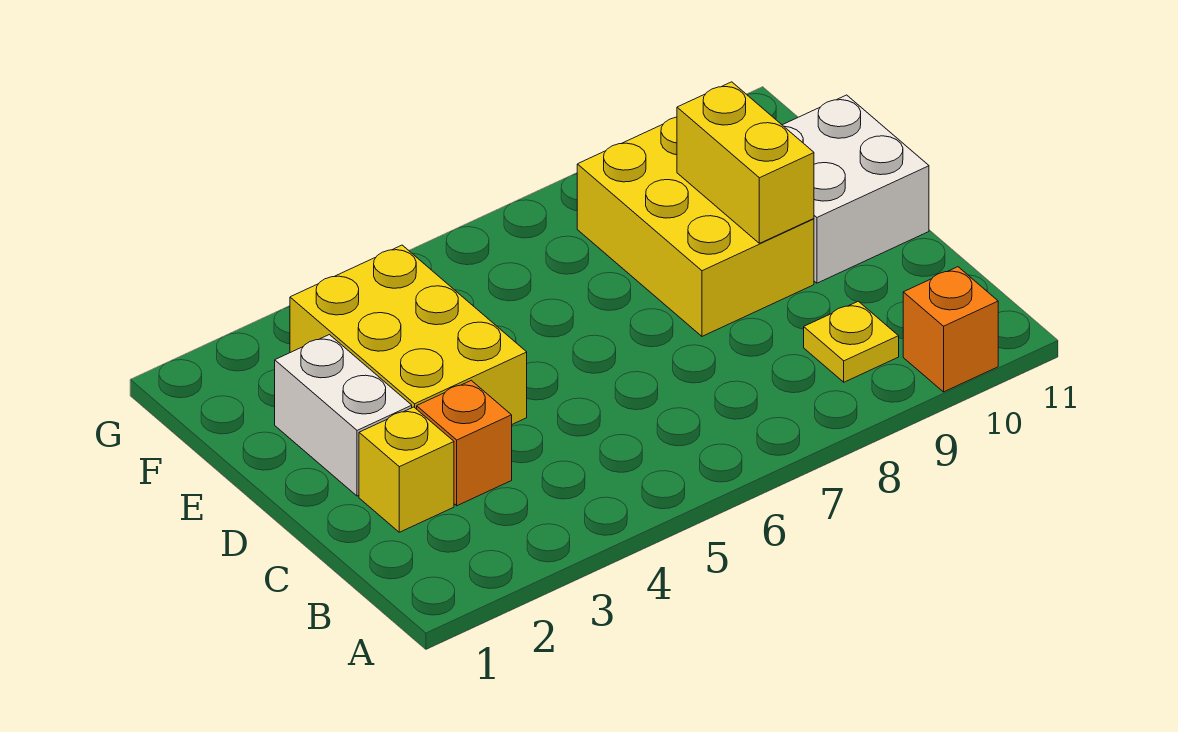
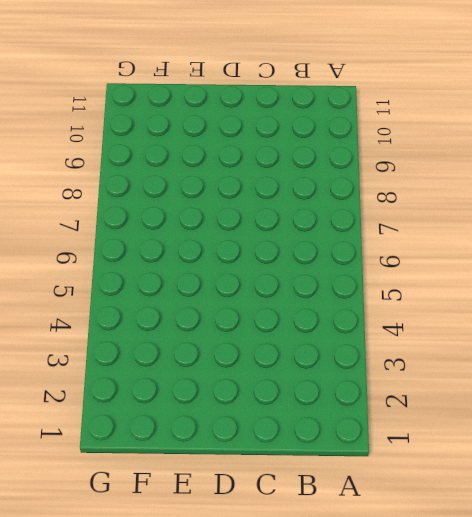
none -> orange 1x1 brick [903,267,998,392]
none -> yellow 1x1 plate [804,301,899,382]

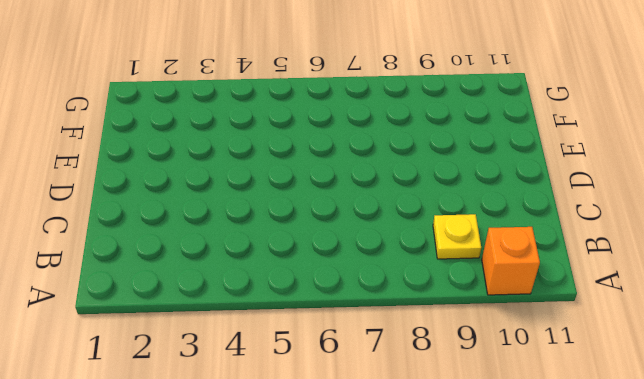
none -> yellow 1x1 brick [359,407,454,532]
none -> orange 1x1 brick [417,380,512,506]

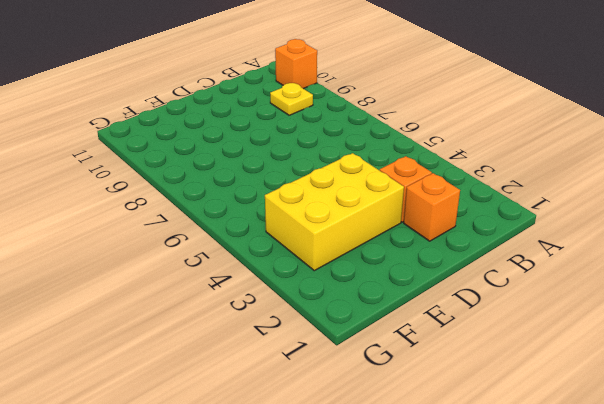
orange 1x1 brick [404,173,460,241] -> yellow 1x1 brick [359,407,454,532]
none -> white 1x2 brick [275,335,412,496]
none -> yellow 2x3 brick [577,117,814,336]

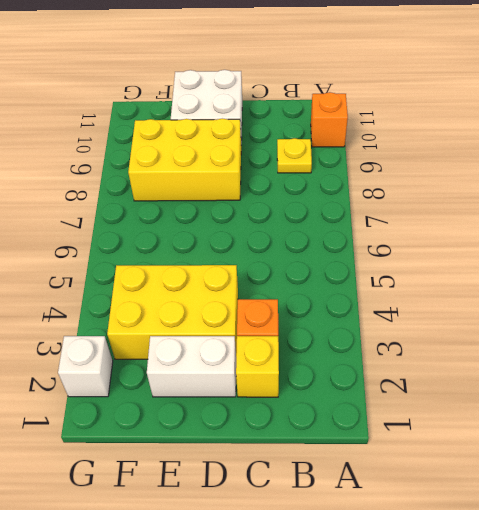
white 1x1 brick [58,336,113,397] -> none
none -> yellow 1x2 brick [677,82,814,243]

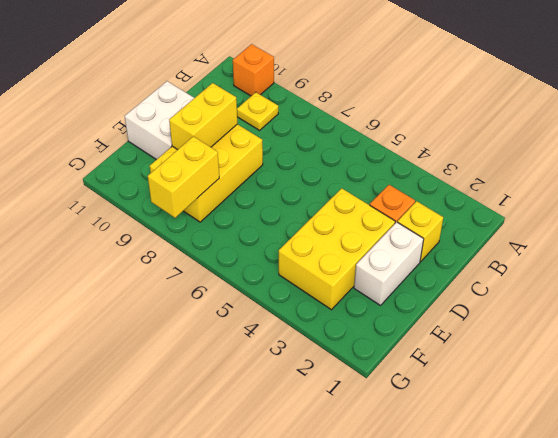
yellow 1x2 brick [148,136,219,218] -> none

